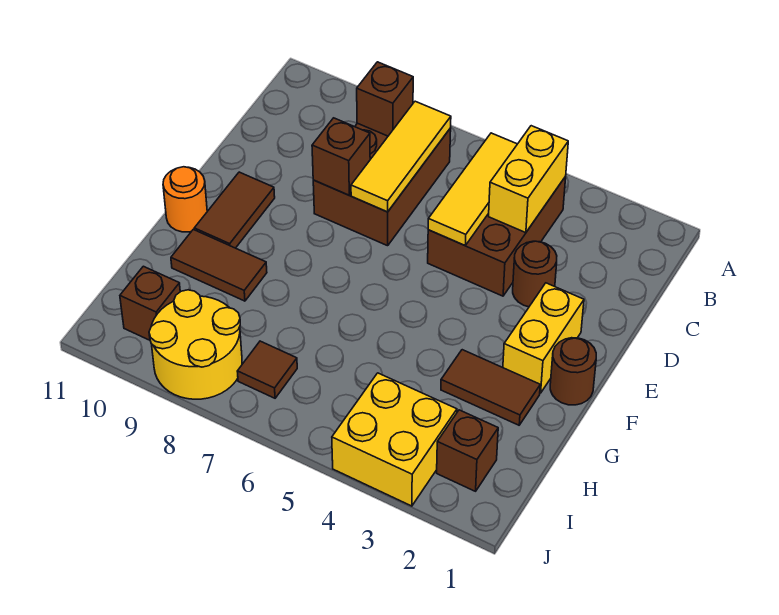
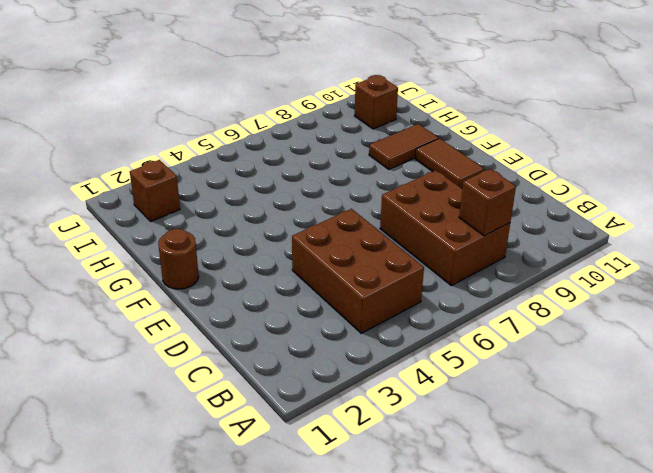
none -> brown 1x1 round brick [513,241,557,307]
none -> yellow 1x2 brick [503,283,584,393]
none -> orange 1x1 round brick [163,167,207,232]

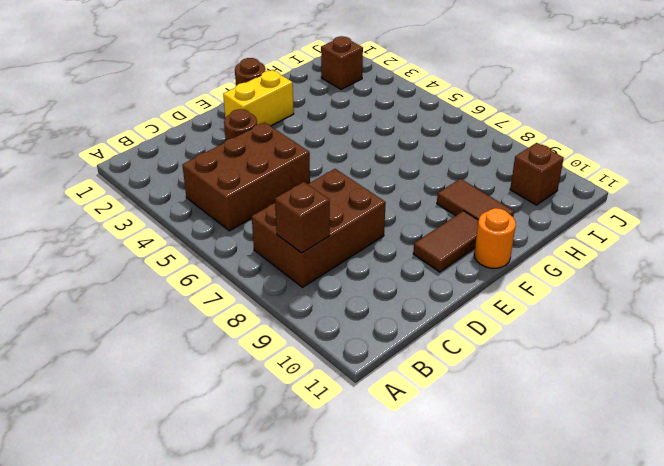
none -> brown 1x2 tile [441,350,540,425]
none -> yellow 2x2 brick [332,373,457,506]
none -> brown 1x1 tile [237,341,297,398]

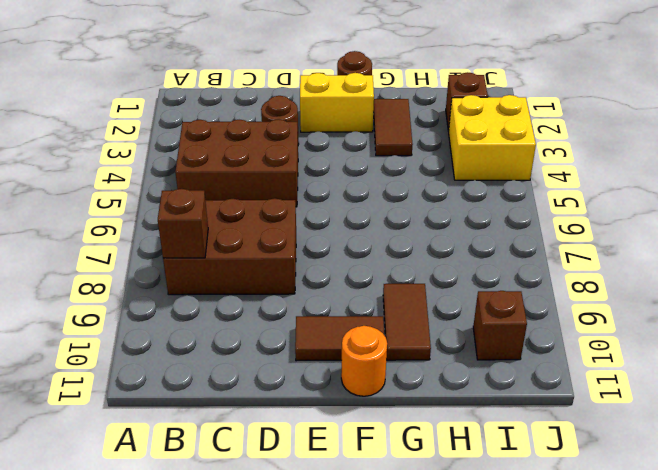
none -> brown 1x1 tile [237,341,297,398]
none -> yellow 2x2 round brick [149,290,242,399]
none -> yellow 1x2 brick [489,126,568,233]

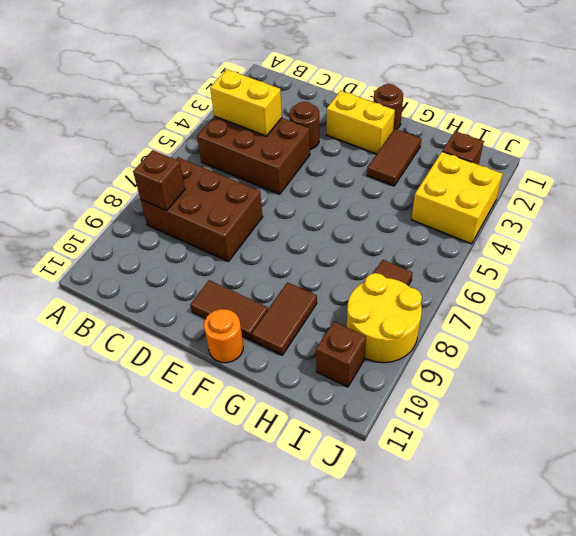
none -> yellow 1x3 tile [428,133,517,245]
none -> yellow 1x3 tile [351,101,451,212]
none -> brown 1x1 brick [312,118,370,195]

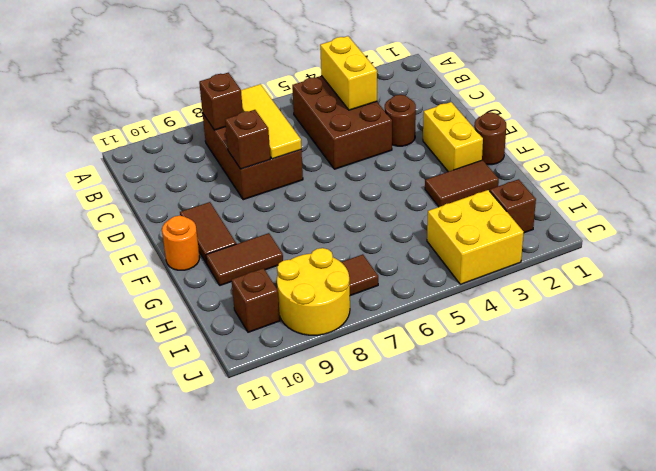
none -> yellow 1x3 tile [428,133,517,245]

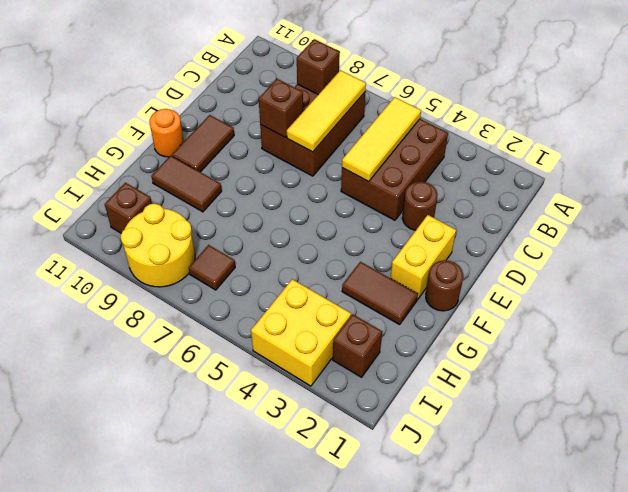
none -> yellow 1x2 brick [489,126,568,233]

